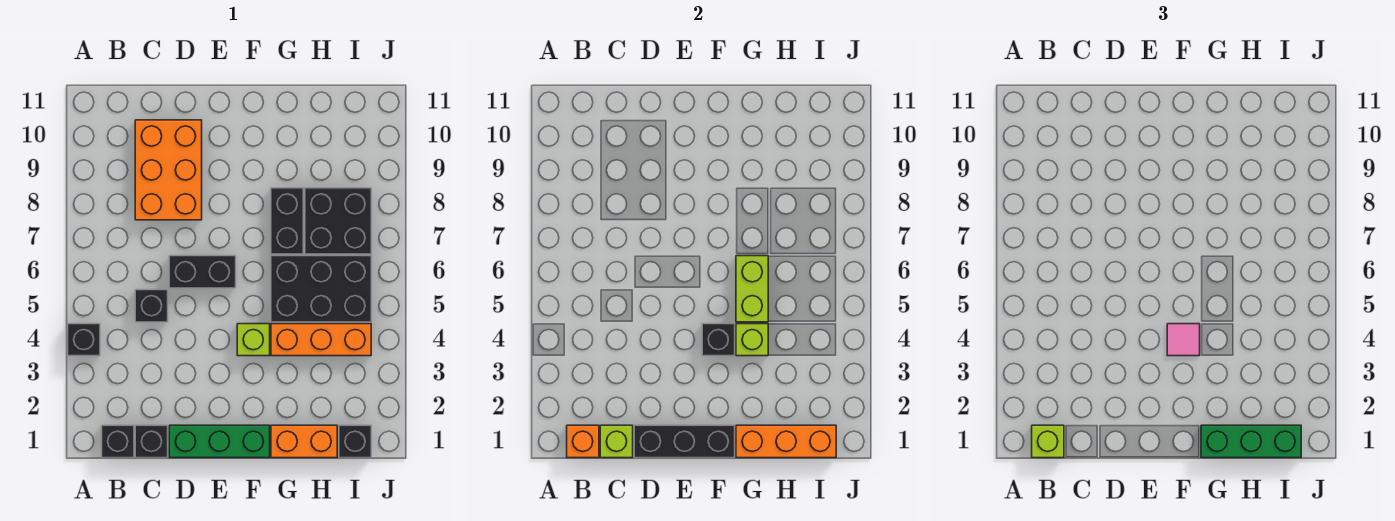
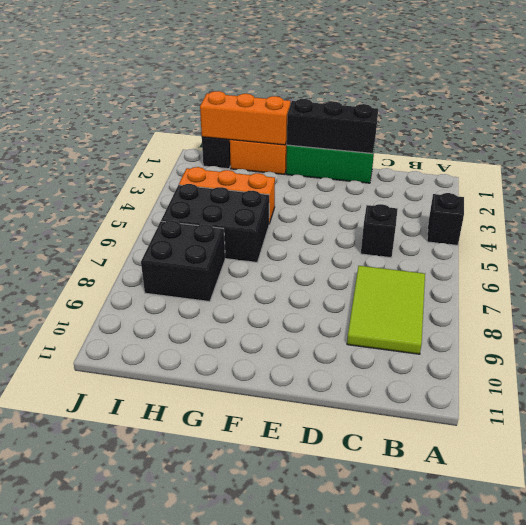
lime 2x3 tile [347,266,425,354] -> orange 2x3 brick [135,120,202,220]
none -> black 1x1 brick [102,425,134,458]
none -> black 1x1 brick [135,425,168,458]
none -> black 1x2 brick [169,256,236,288]

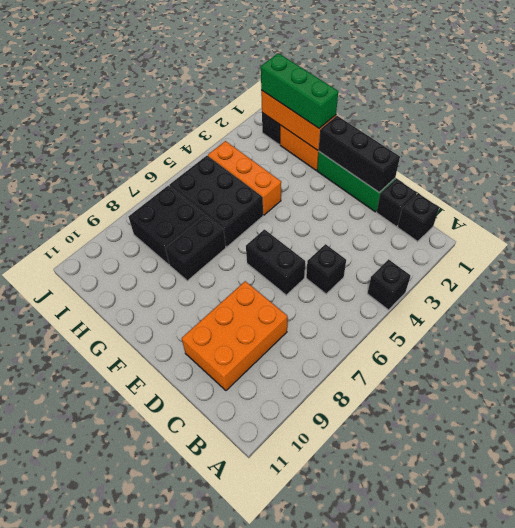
none -> lime 1x1 brick [237,324,270,356]
none -> orange 1x1 brick [567,425,599,458]
none -> lime 1x1 brick [600,425,633,458]

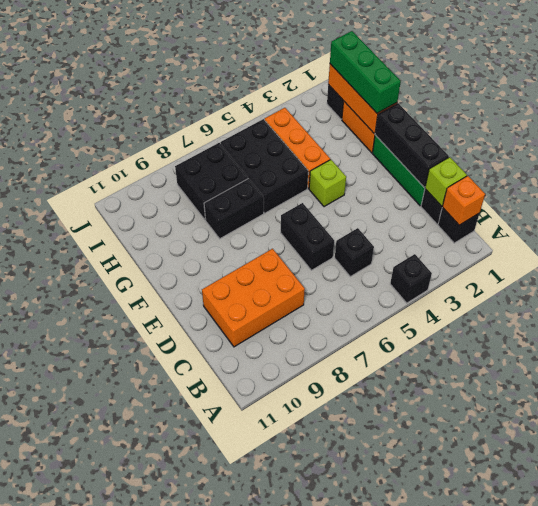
none -> black 1x1 brick [702,324,735,356]
none -> lime 1x1 brick [736,324,768,356]
none -> lime 1x2 brick [736,256,768,322]

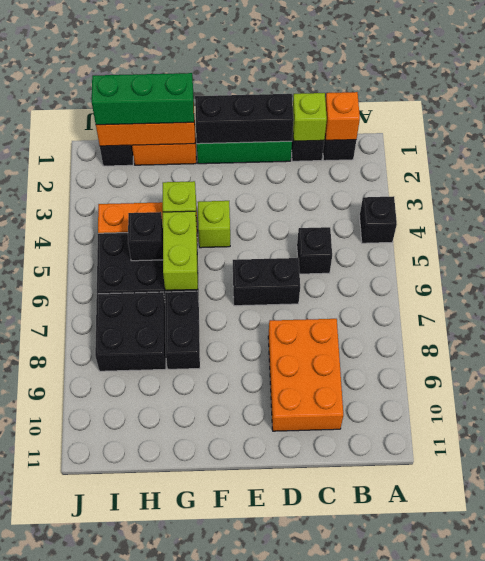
black 1x1 brick [128,212,163,261] -> black 1x1 brick moved to [702,324,735,356]
none -> lime 1x1 brick [1032,425,1064,458]
none -> pink 1x1 tile [1167,324,1200,356]

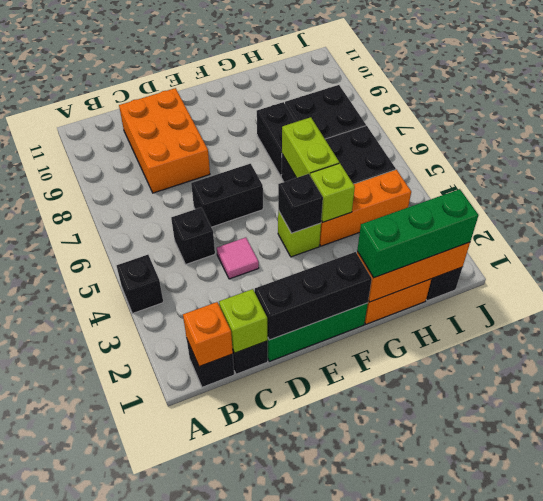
pink 1x1 tile [217,238,259,279] -> pink 1x1 tile moved to [1167,324,1200,356]
none -> lime 1x1 brick [1032,425,1064,458]

